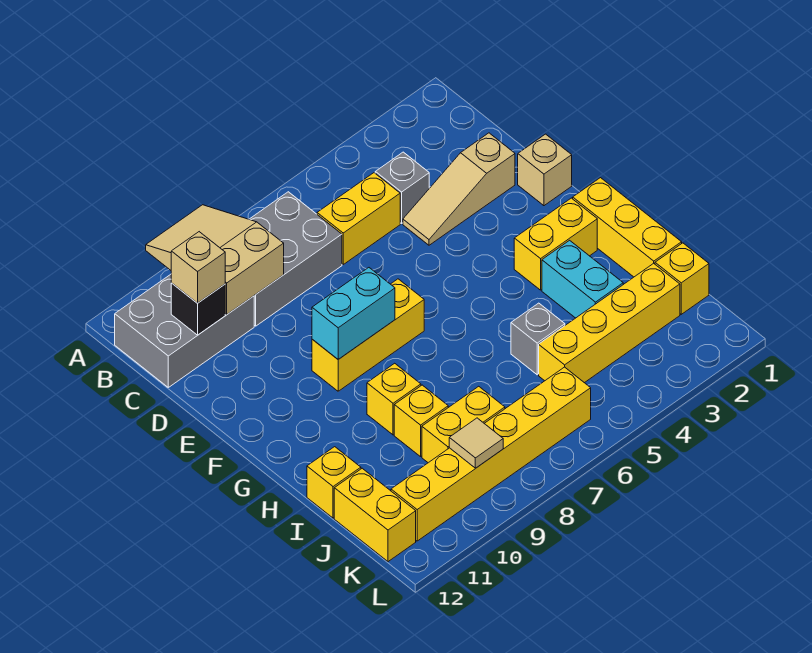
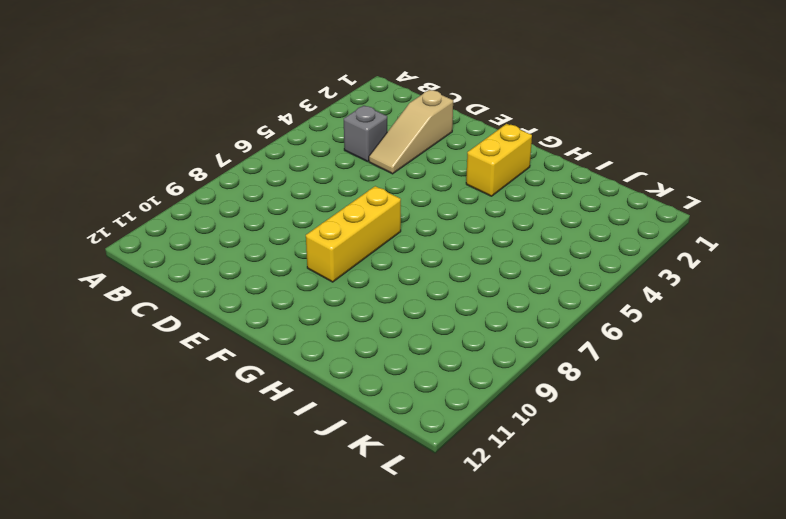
none -> grey 2x3 brick [249,192,342,326]
none -> grey 2x3 brick [115,274,254,387]
none -> yellow 1x2 brick [317,173,400,264]

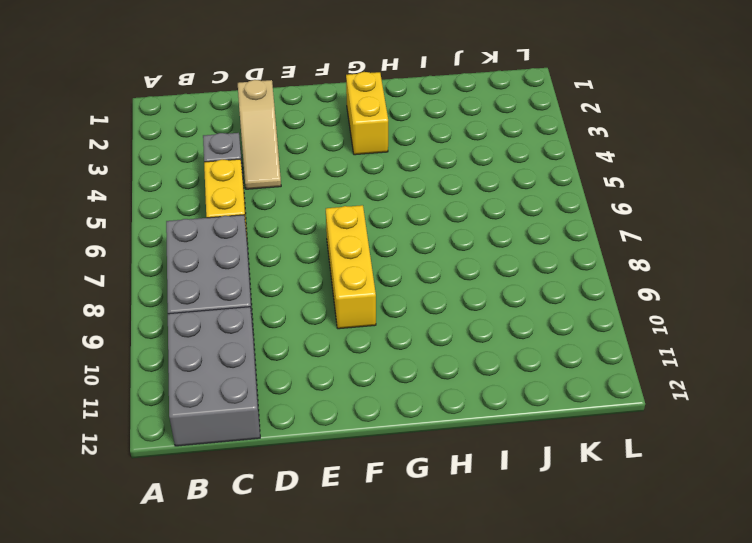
none -> tan 1x1 brick [518,134,572,206]
none -> yellow 1x3 brick [573,178,682,277]
none -> cyan 1x2 brick [542,240,623,318]

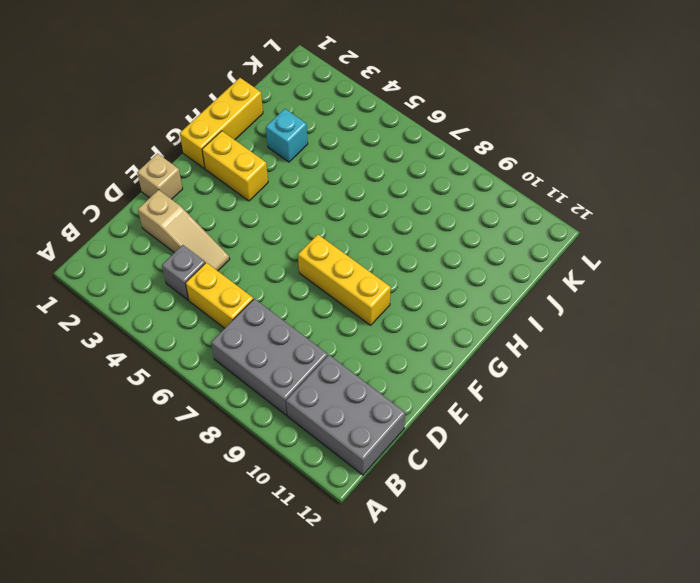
cyan 1x1 brick [266,109,308,162] -> cyan 1x2 brick [542,240,623,318]
none -> yellow 1x1 brick [367,363,421,435]
none -> grey 1x1 brick [511,303,565,375]
none -> yellow 1x1 brick [394,385,448,457]

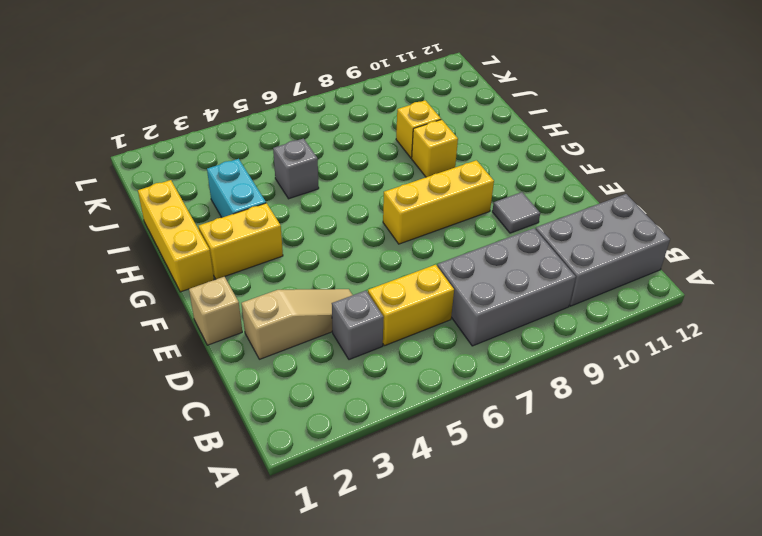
grey 1x1 tile [492,192,540,233] -> none
none -> yellow 1x1 brick [307,447,361,518]
none -> yellow 1x1 brick [655,243,709,314]
none -> yellow 1x4 brick [539,263,680,383]

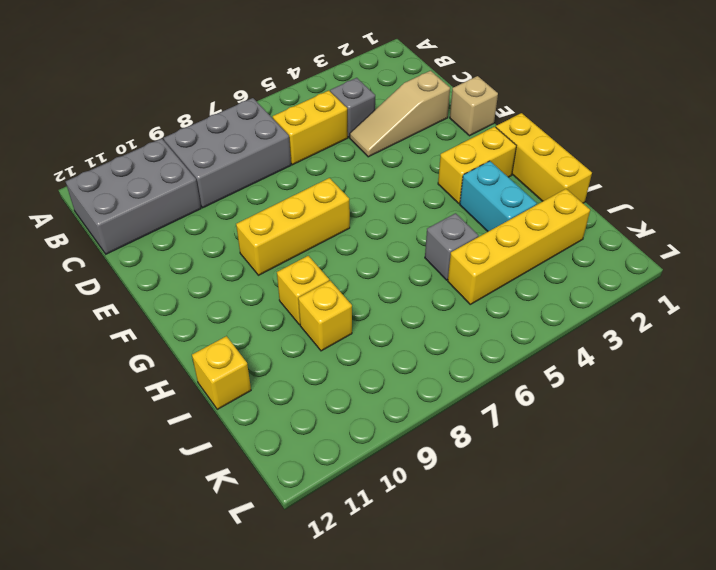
none -> yellow 1x1 brick [655,243,709,314]
none -> yellow 1x2 brick [422,386,505,463]
none -> yellow 1x2 brick [334,468,416,562]

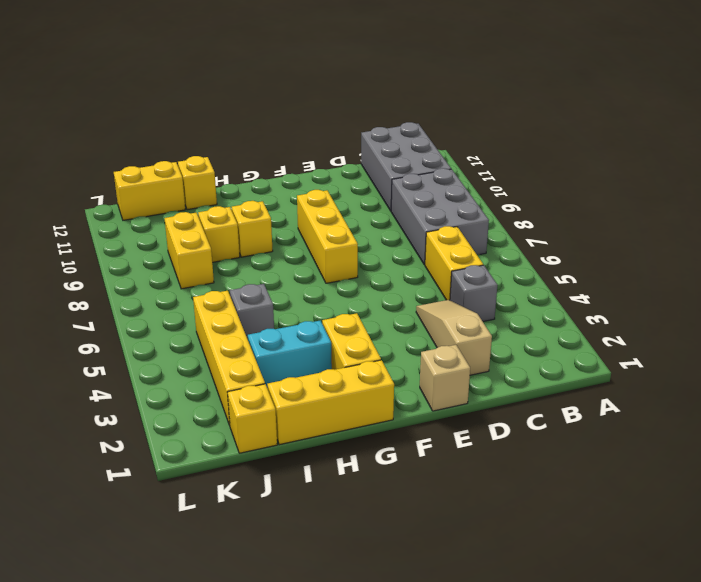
none -> yellow 1x6 brick [391,367,591,541]
none -> tan 2x3 slope [146,205,284,314]
none -> black 1x1 brick [171,283,225,335]

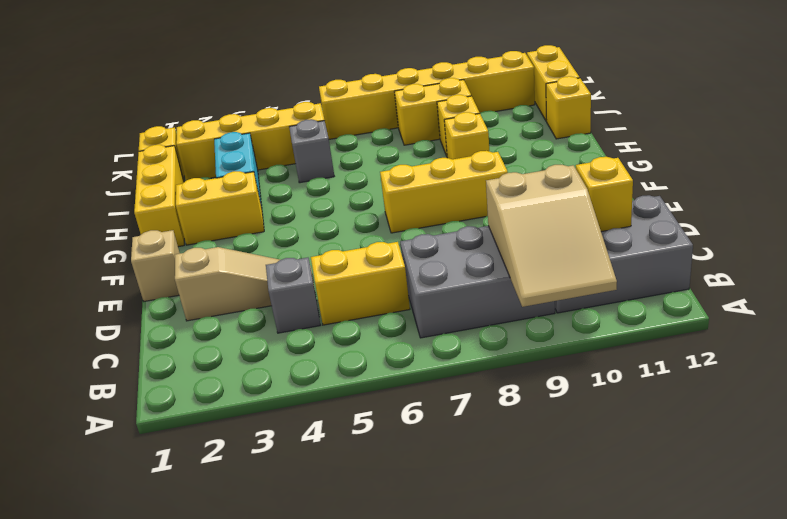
yellow 1x1 brick [576,157,633,232] -> black 1x1 brick [171,283,225,335]
none -> cyan 1x2 brick [312,268,395,359]
none -> tan 1x1 tile [449,418,503,468]
none -> tan 1x1 brick [171,232,225,303]

